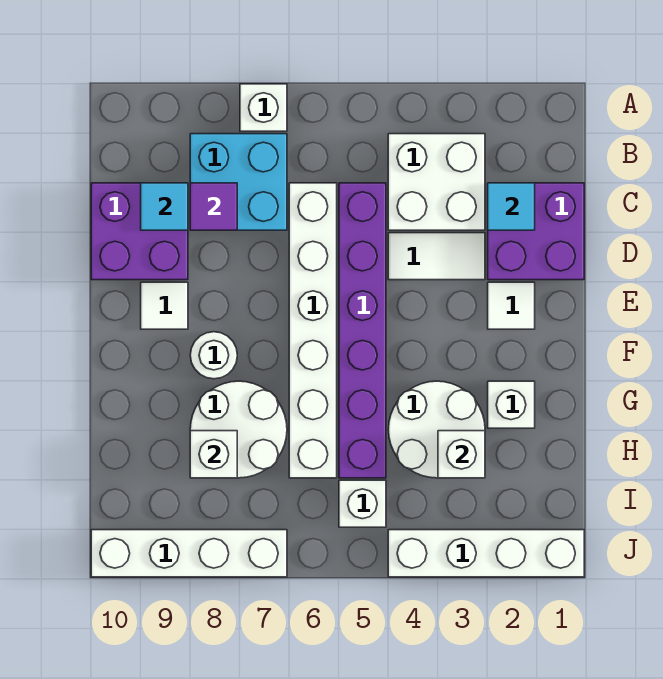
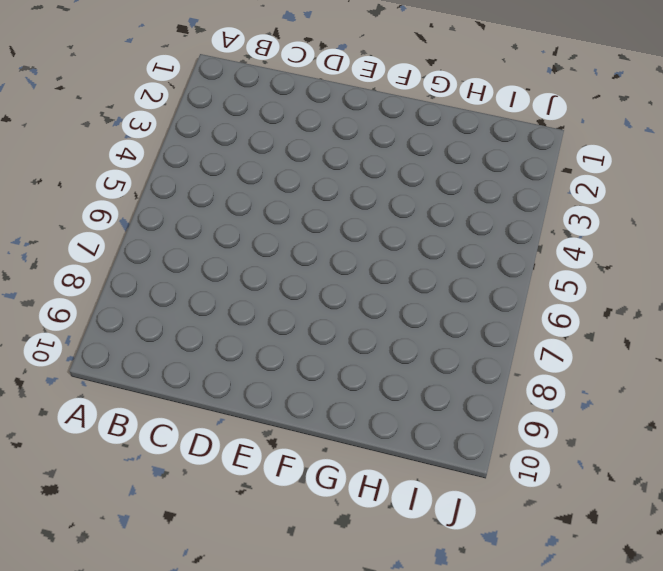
none -> white 1x1 brick [240,84,287,131]
none -> white 2x2 brick [388,134,485,230]
none -> cyan 2x2 brick [190,134,287,230]

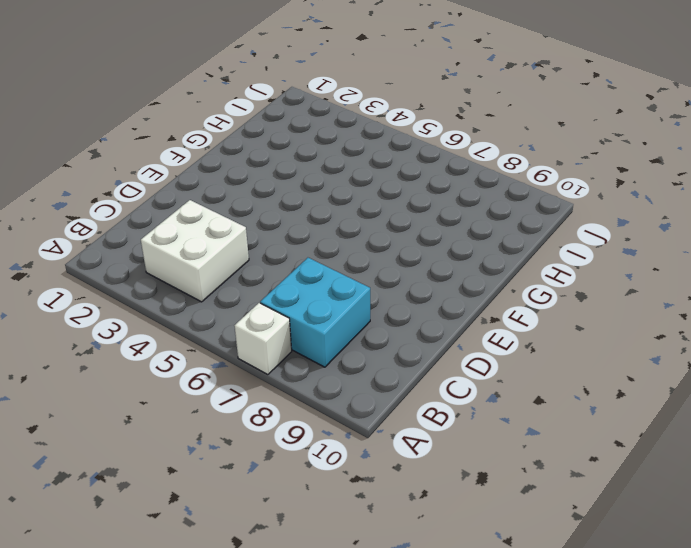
none -> purple 2x2 brick [488,183,584,280]
none -> purple 1x6 brick [339,183,386,478]
none -> white 1x6 brick [289,183,337,478]

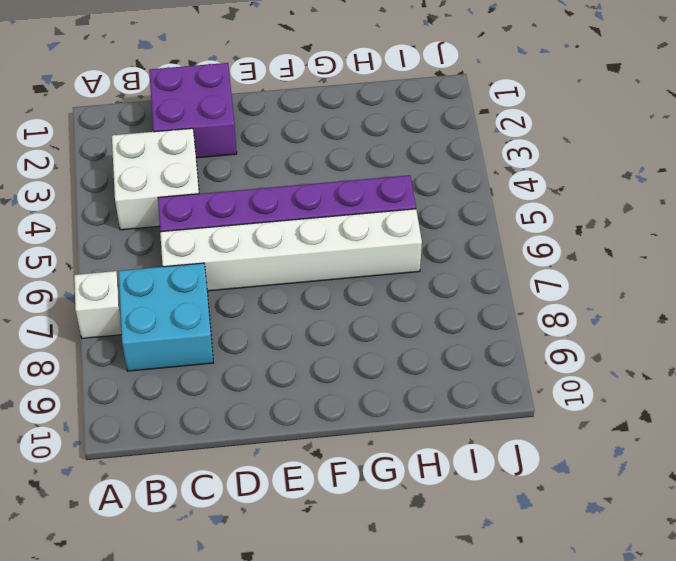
none -> purple 2x2 brick [91,183,188,280]
none -> white 1x2 tile [388,233,485,280]
none -> white 1x1 tile [488,282,535,329]

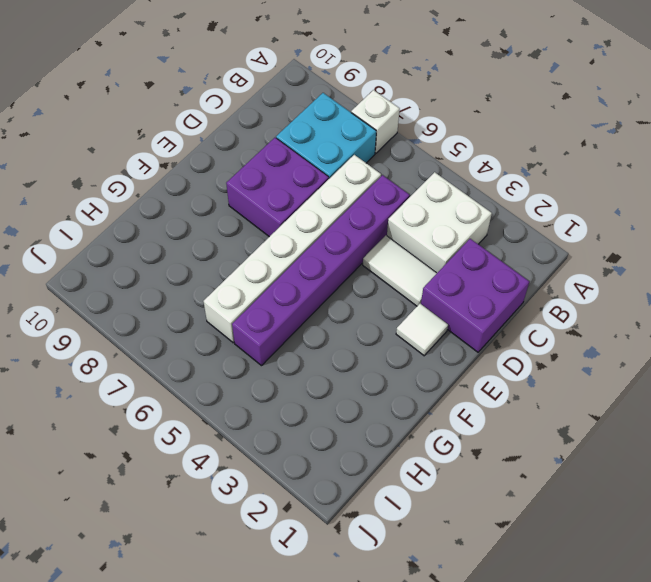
purple 2x2 brick [226,138,329,237] -> purple 2x2 brick moved to [91,183,188,280]
none -> white 1x1 tile [141,282,188,329]
none -> white 1x1 round brick [190,332,237,379]
none -> white 1x1 brick [488,381,535,428]

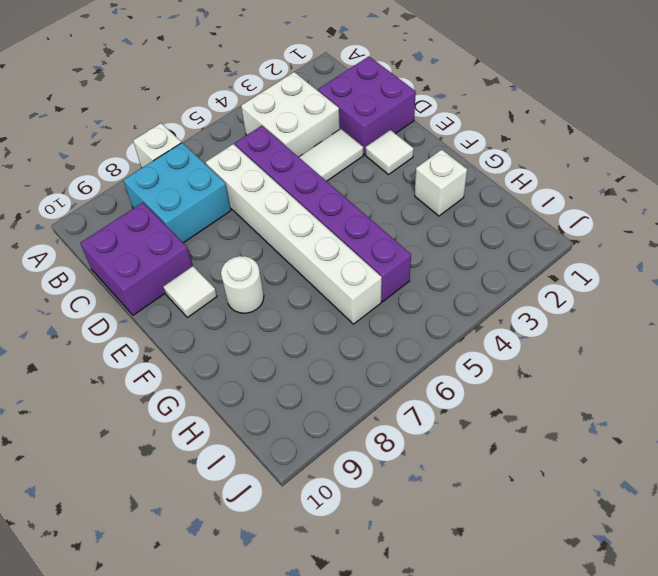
none -> white 2x2 round brick [388,381,485,478]
none -> white 2x2 round brick [190,381,287,478]
none -> white 1x1 brick [339,480,386,527]

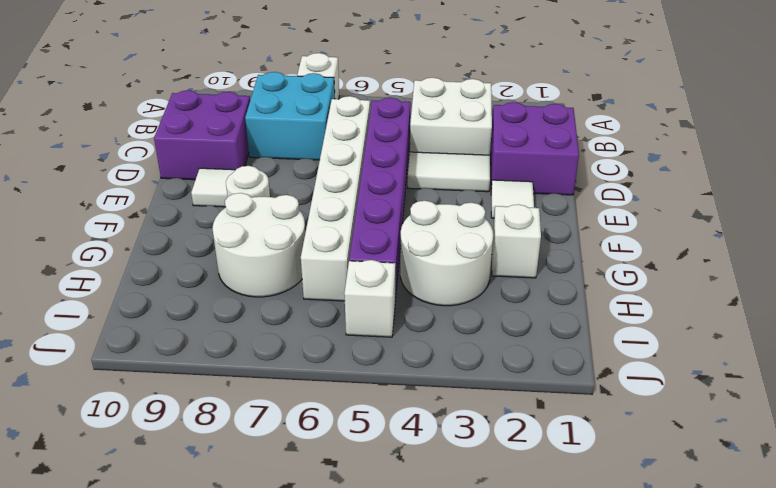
none -> white 1x4 brick [388,530,584,577]
none -> white 1x4 brick [91,530,287,577]
none -> cyan 1x1 tile [488,183,535,230]

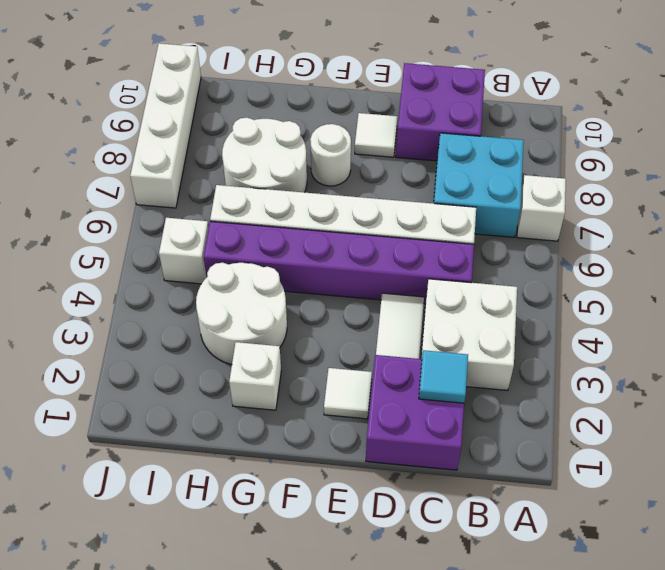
none -> white 1x4 brick [388,530,584,577]
none -> purple 1x1 tile [190,183,237,230]
none -> cyan 1x1 tile [141,183,188,230]

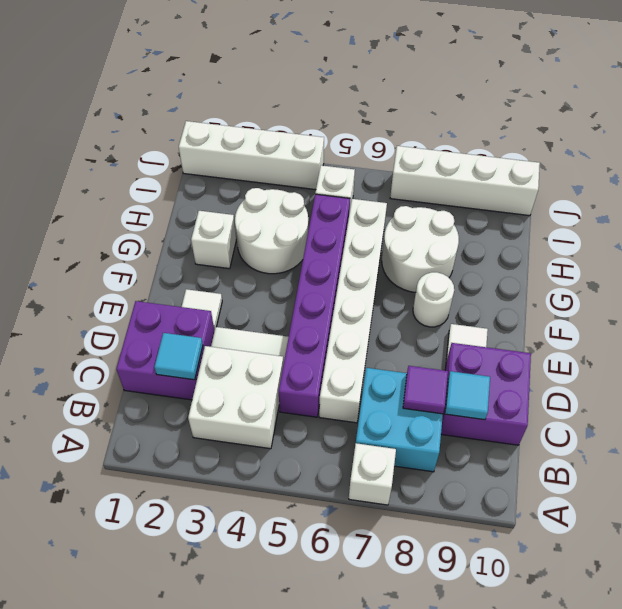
none -> white 1x1 brick [438,431,485,478]
none -> white 1x1 brick [190,431,237,478]

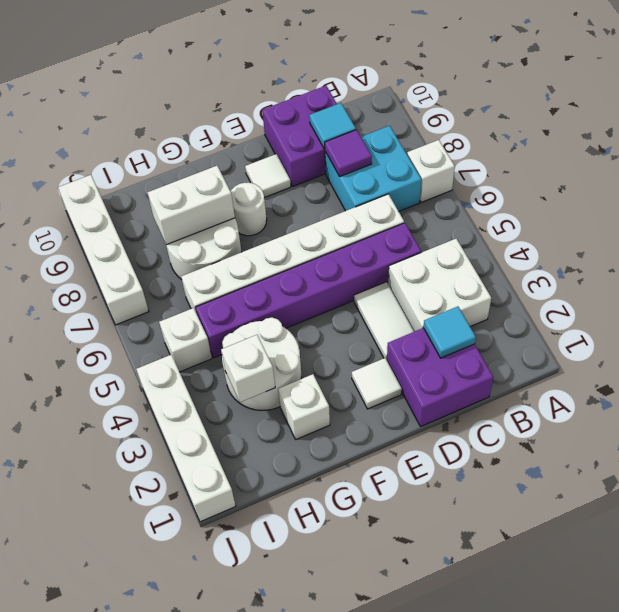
white 1x2 brick [147,166,235,245] -> white 1x1 brick [190,431,237,478]

